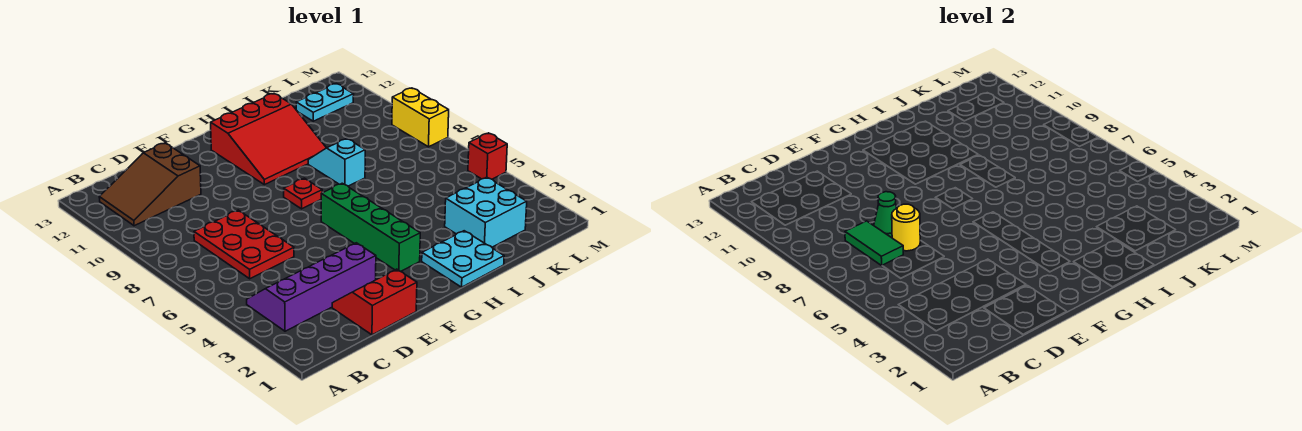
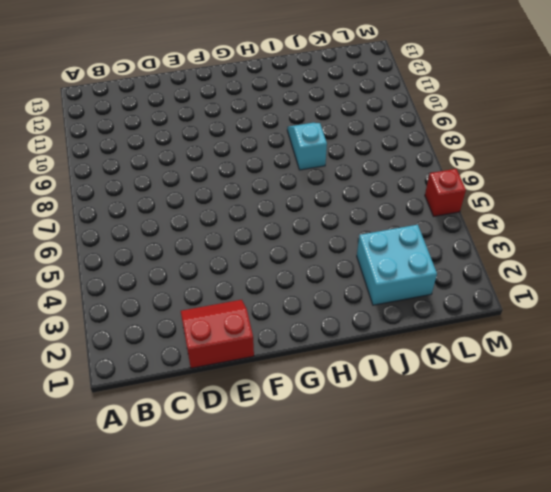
none -> purple 2x4 slope [247,243,376,331]
none -> brown 2x3 slope [99,143,201,226]
none -> red 2x3 plate [194,210,294,279]

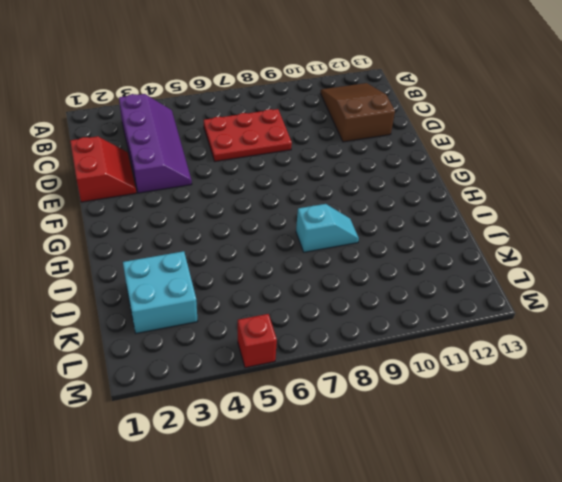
none -> green 1x4 brick [321,183,420,271]
none -> red 1x1 plate [284,178,323,209]
none -> red 3x3 slope [211,94,326,185]

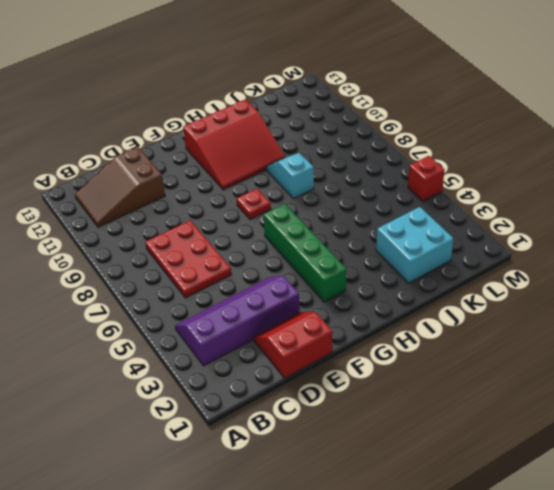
none -> cyan 2x2 plate [422,231,504,287]
none -> cyan 1x2 plate [296,84,354,121]
none -> yellow 1x2 brick [392,88,449,147]

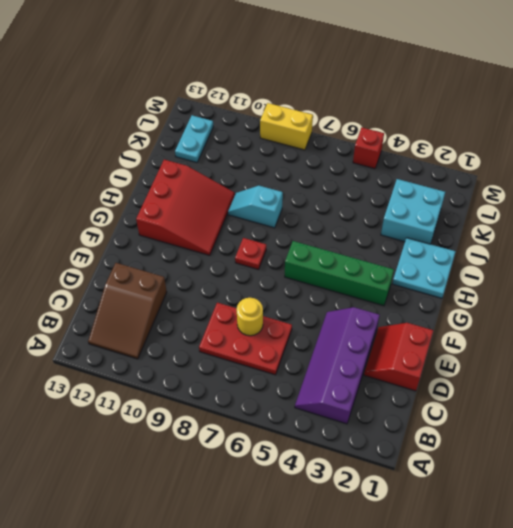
none -> green 1x2 tile [845,221,903,265]
none -> green 1x1 cone [874,192,897,238]

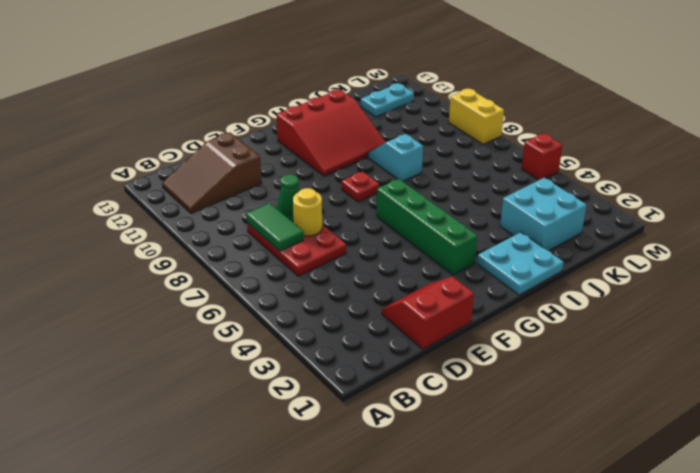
none -> purple 2x4 slope [247,243,376,331]

